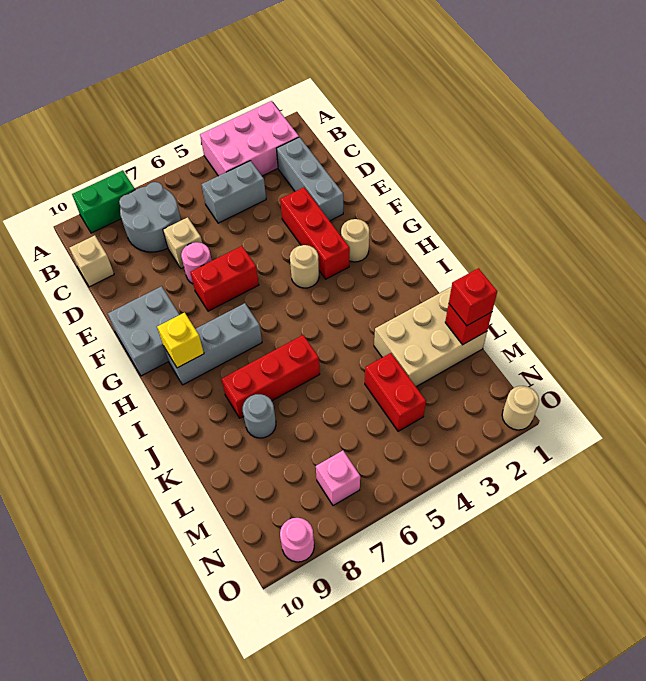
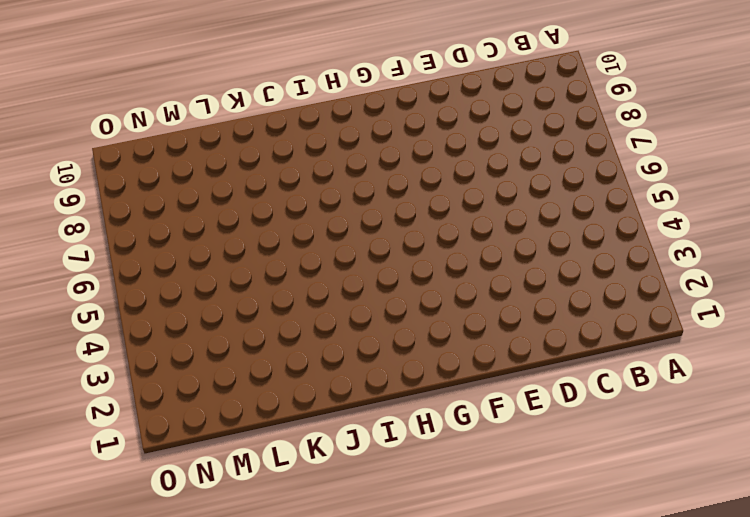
none -> pink 2x3 brick [200,101,299,176]
none -> green 1x2 brick [72,170,135,233]
none -> grey 2x2 round brick [119,182,181,252]

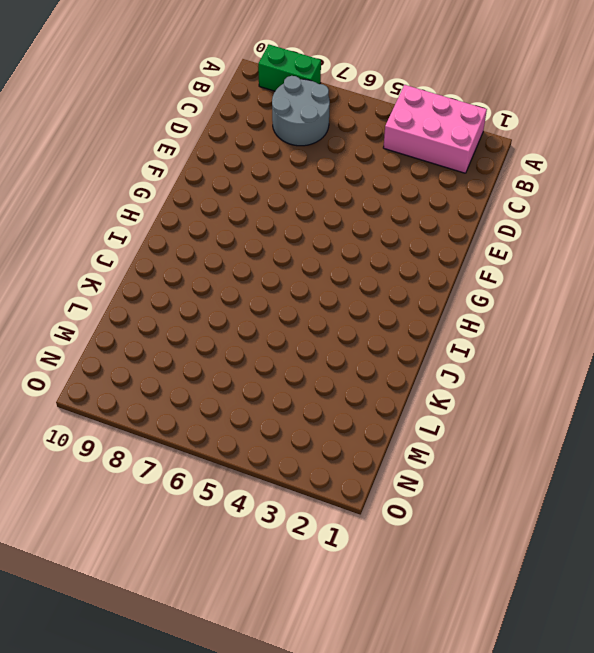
none -> grey 1x3 brick [277,137,343,221]
none -> grey 1x2 brick [202,161,266,223]
none -> tan 1x1 brick [70,235,114,287]

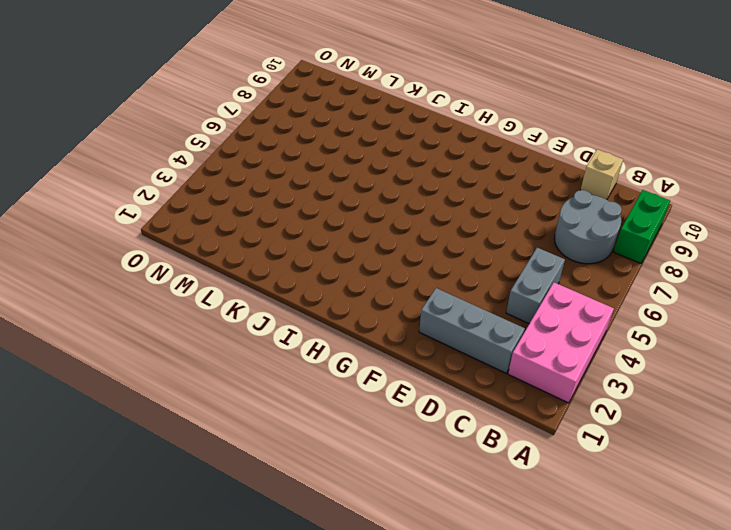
none -> tan 1x1 brick [163,217,202,268]
none -> red 1x3 brick [280,187,350,279]
none -> pink 1x1 round brick [181,242,212,284]

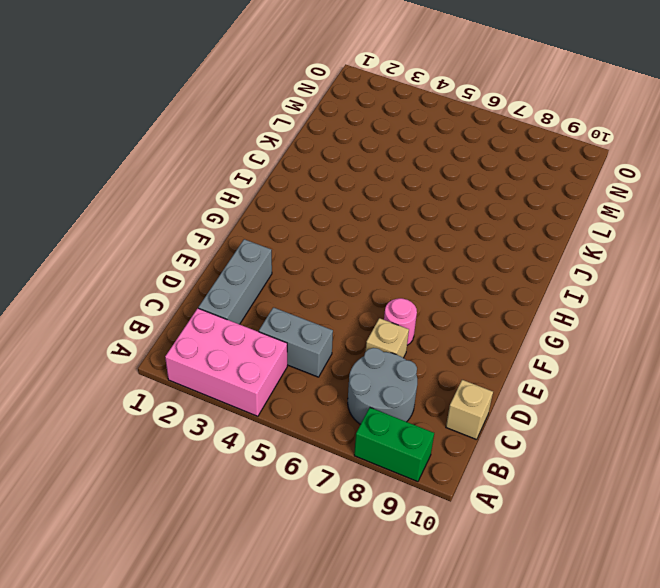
none -> red 1x3 brick [280,187,350,279]
none -> red 1x2 brick [190,246,259,311]
none -> grey 2x2 brick [108,286,179,376]

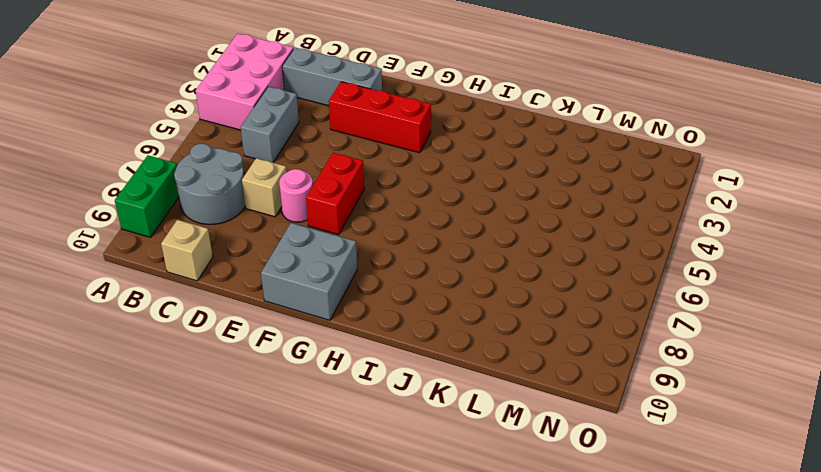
none -> tan 1x1 round brick [341,219,369,262]
none -> tan 1x1 round brick [290,245,319,288]
none -> grey 1x3 brick [164,303,262,385]

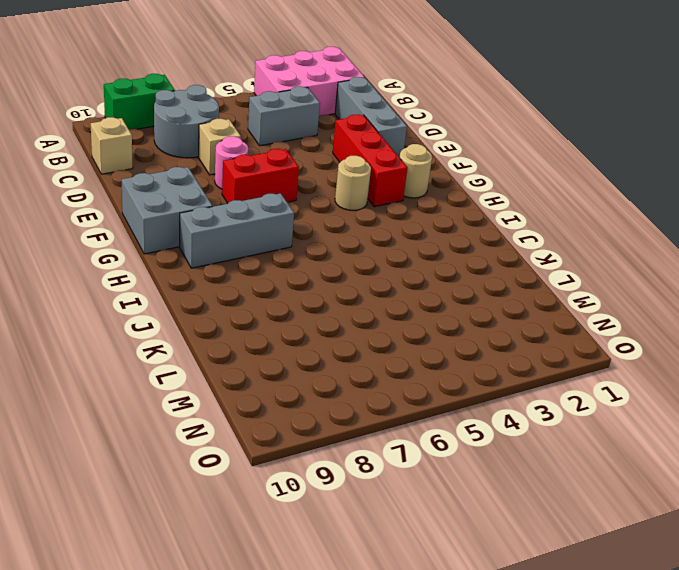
none -> red 1x3 brick [222,335,320,418]
none -> tan 2x3 brick [374,287,487,387]
none -> grey 1x1 round brick [243,394,276,438]

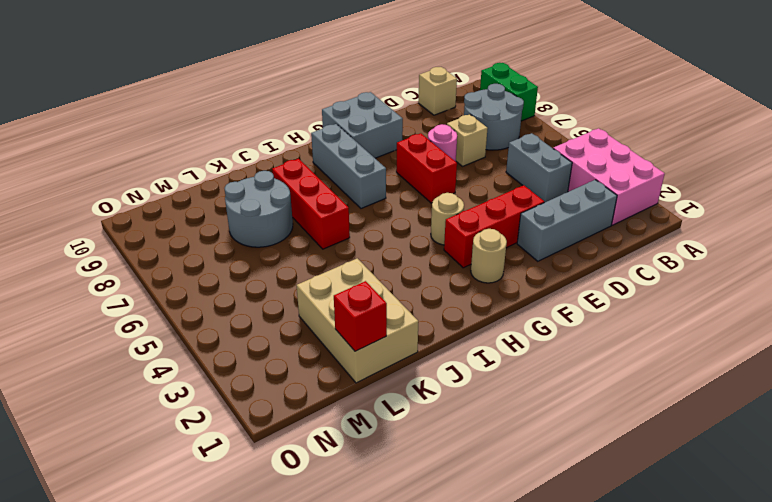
grey 2x2 round brick [224,171,293,247] -> grey 1x1 round brick [243,394,276,438]
none -> red 1x2 brick [365,353,426,431]
none -> pink 1x1 brick [316,451,360,506]
none -> tan 1x1 round brick [502,386,539,430]

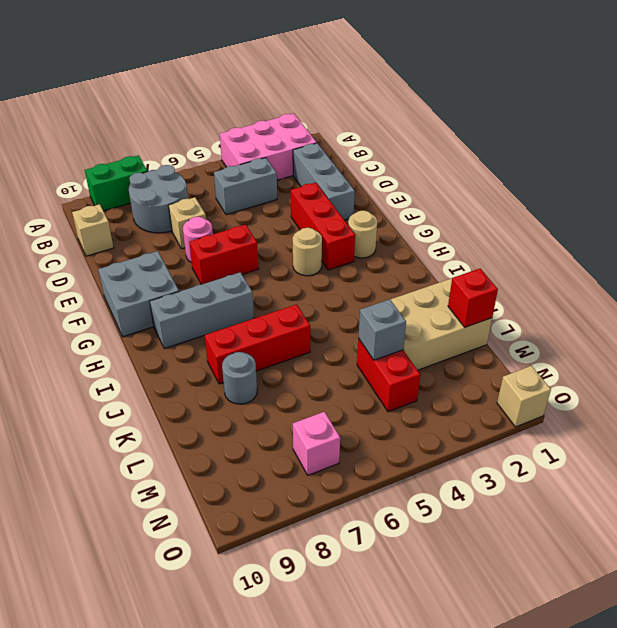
grey 1x1 brick [358,299,406,360] -> none
tan 1x1 brick [497,366,551,427] -> tan 1x1 round brick [502,386,539,430]
none -> pink 1x1 round brick [280,518,314,562]
none -> yellow 1x1 brick [157,312,204,368]
none -> red 1x1 brick [449,268,497,326]

